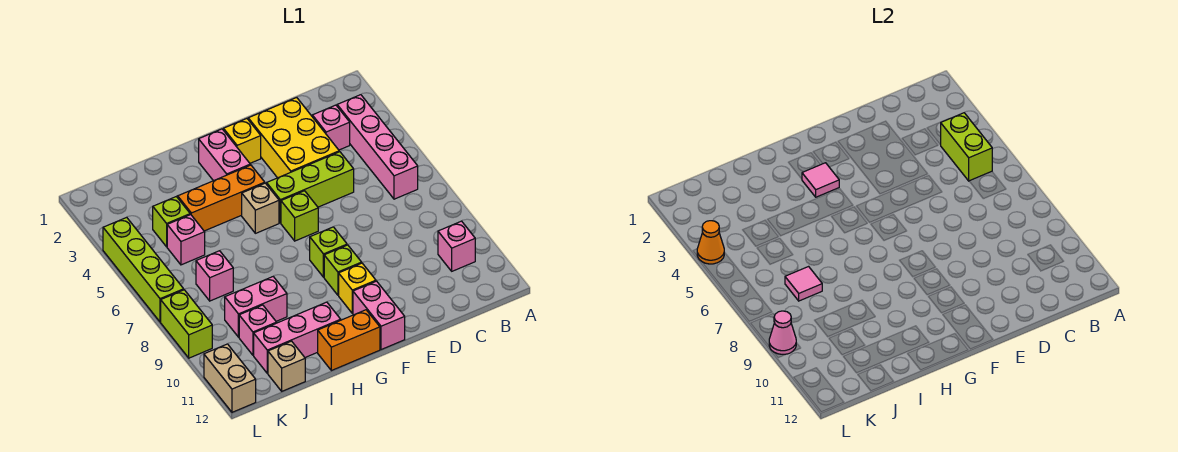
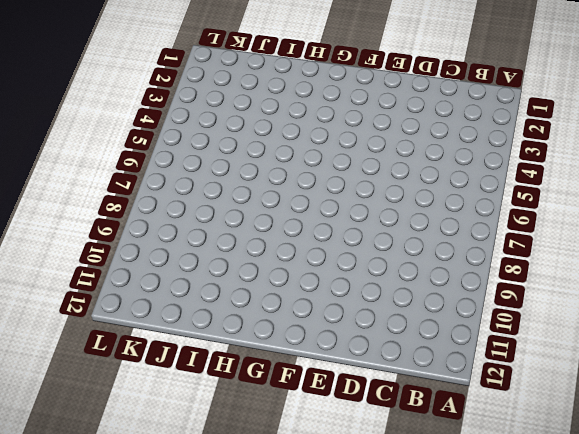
none -> pink 1x4 brick [337,95,418,199]
none -> pink 1x1 brick [438,221,475,271]
none -> pink 1x1 brick [312,105,350,150]
none -> yellow 2x3 brick [248,98,339,178]

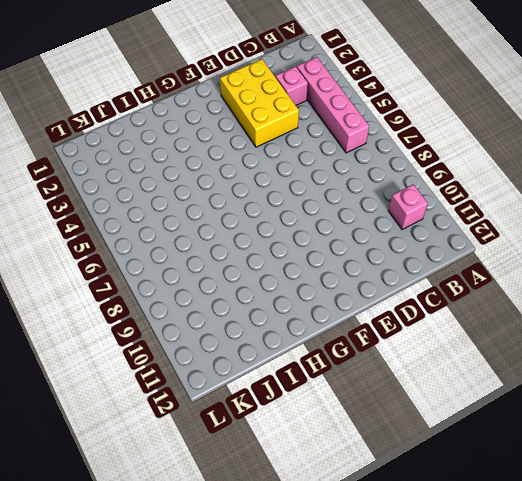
none -> lime 1x3 brick [267,152,354,223]
none -> yellow 1x1 brick [223,119,261,163]
none -> lime 1x1 brick [281,191,318,241]
none -> lime 1x1 brick [310,227,347,277]

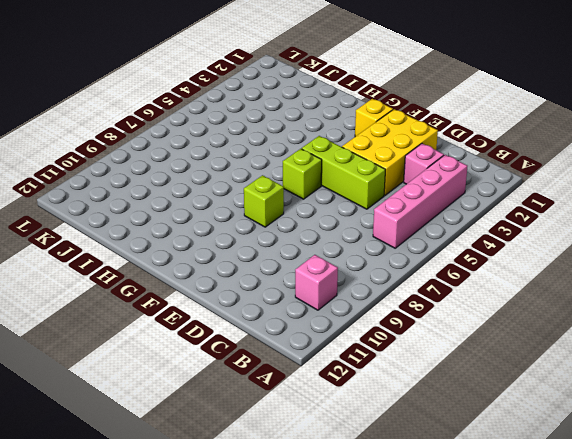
none -> lime 1x1 brick [324,245,362,295]
none -> yellow 1x1 brick [339,263,376,313]
none -> pink 1x2 brick [353,281,405,350]
none -> pink 1x2 brick [199,129,250,181]

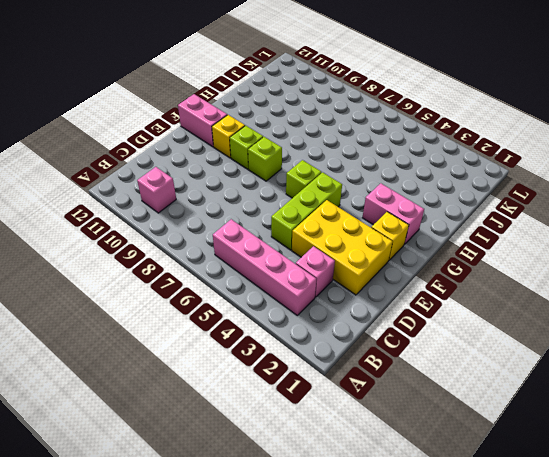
none -> orange 1x3 brick [178,165,265,231]
none -> tan 1x1 brick [242,183,279,233]
none -> orange 1x2 brick [318,310,380,371]
none -> pink 1x3 brick [254,302,341,373]

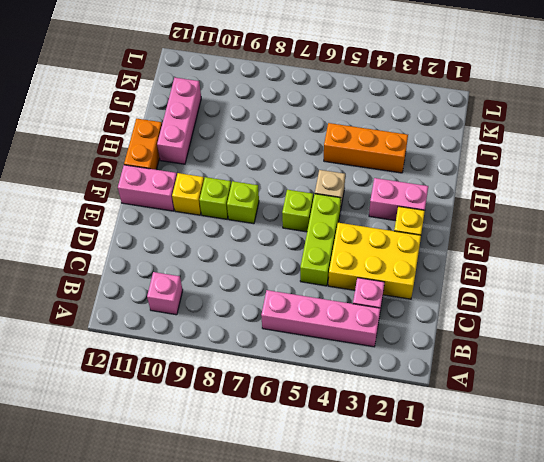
orange 1x3 brick [324,123,408,173] -> orange 1x3 brick turned to [178,165,265,231]
none -> pink 1x2 brick [225,277,287,337]
none -> lime 1x1 brick [153,196,190,247]
none -> pink 1x1 brick [167,214,205,265]
none -> pink 1x1 brick [196,251,233,301]

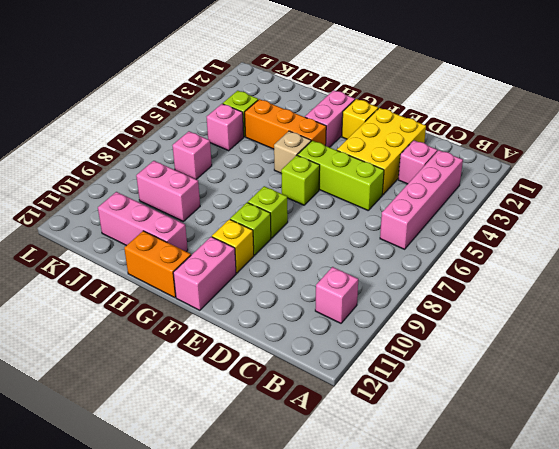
none -> pink 1x1 brick [239,305,277,355]
none -> tan 1x1 brick [268,341,305,391]
none -> lime 1x4 brick [103,217,184,322]
none -> lime 1x2 brick [161,290,212,358]

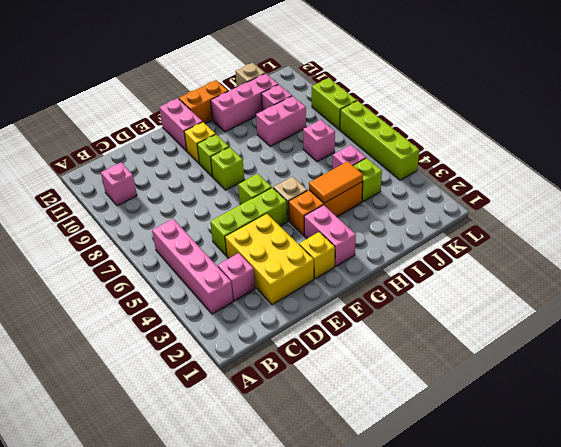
orange 1x2 tile [309,161,363,203] -> none
none -> tan 1x2 brick [204,344,256,412]
none -> lime 1x2 brick [941,113,992,181]
none -> pink 1x1 tile [802,163,839,197]
none -> pink 1x1 tile [785,267,822,301]

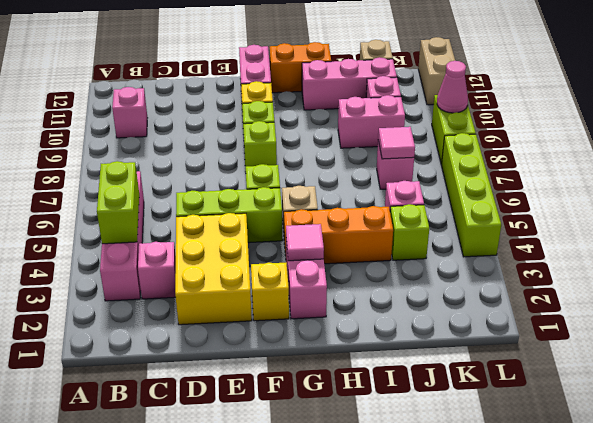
none -> orange 1x1 cone [697,221,724,264]

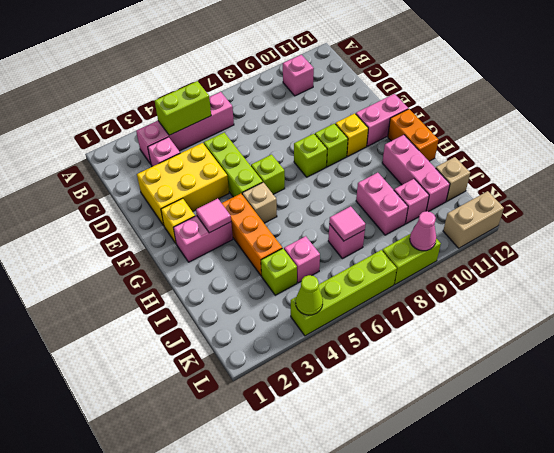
lime 1x1 cone [296,275,323,315] -> orange 1x1 cone [697,221,724,264]

